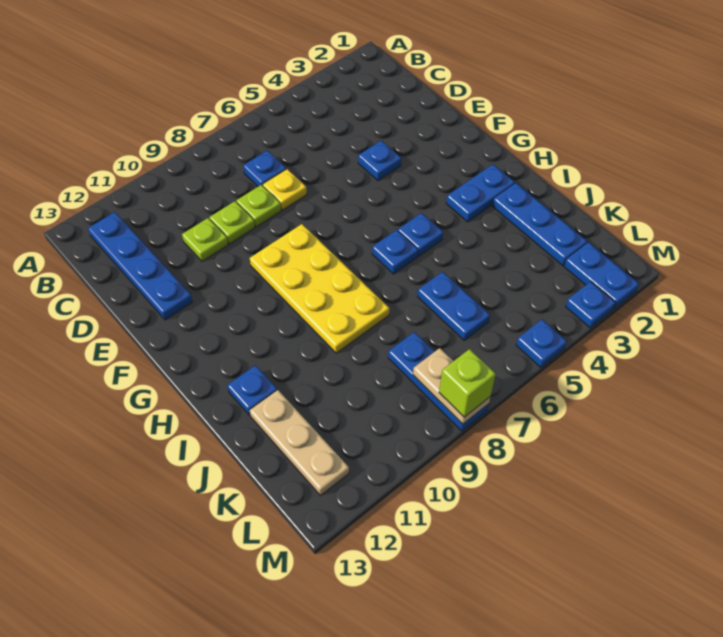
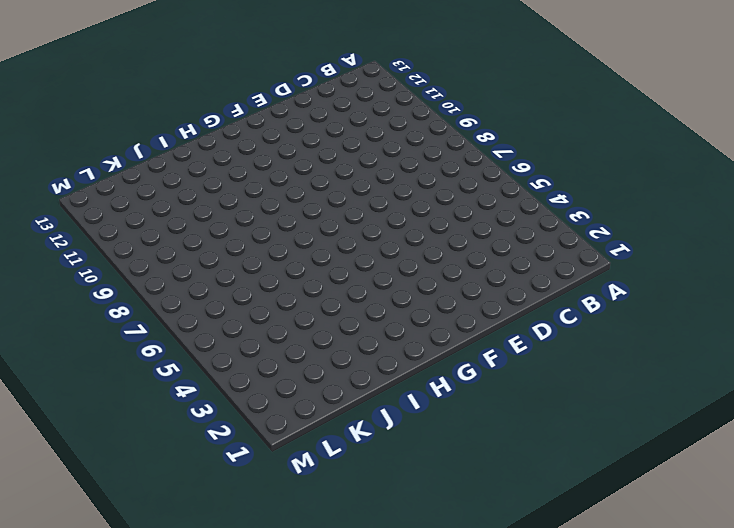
none -> blue 1x4 plate [88,212,192,320]
none -> blue 1x1 plate [243,151,286,186]
none -> yellow 1x1 plate [263,169,307,210]

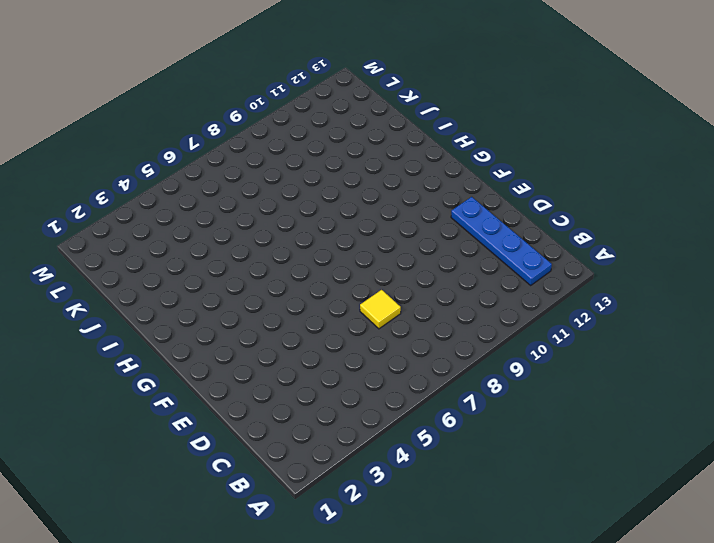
yellow 1x1 tile [360,290,401,329] -> yellow 1x1 plate [263,169,307,210]
none -> blue 1x1 plate [243,151,286,186]
none -> lime 1x1 plate [236,185,281,227]
none -> lime 1x1 plate [209,201,255,244]

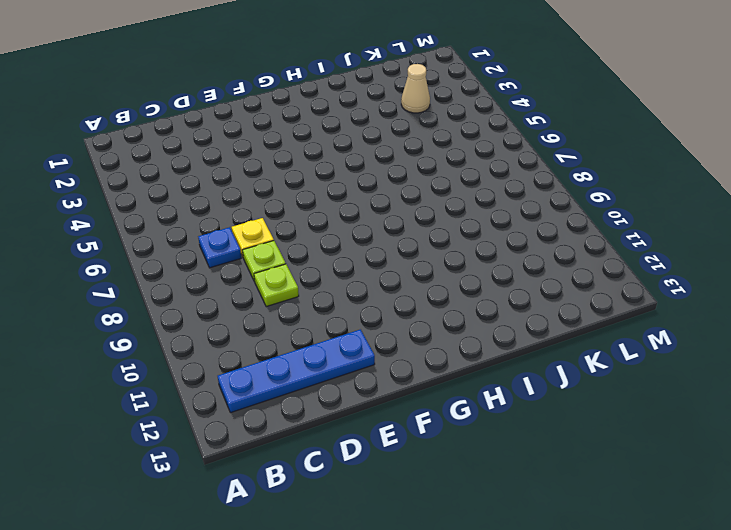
tan 1x1 cone [401,64,430,113] -> none
none -> lime 1x1 plate [182,218,228,262]
none -> blue 1x1 plate [358,141,401,181]
none -> yellow 2x4 plate [250,224,389,353]

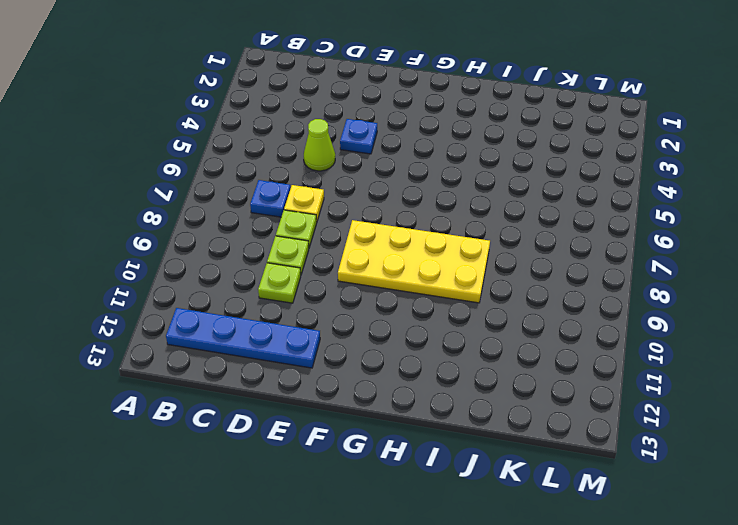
lime 1x1 cone [304,119,335,171] -> none
none -> blue 1x2 plate [446,164,515,222]
none -> blue 1x1 plate [398,213,443,256]
none -> blue 1x1 plate [372,230,418,274]

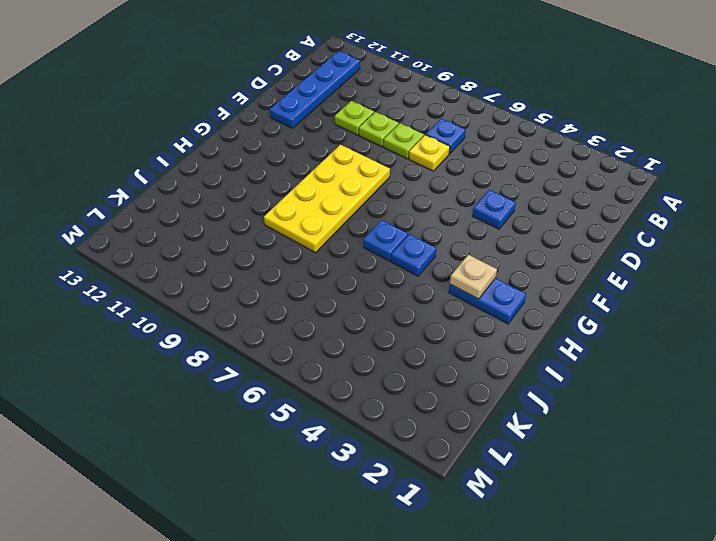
tan 1x1 plate [450,255,497,299] -> none
none -> blue 1x3 plate [492,183,587,266]
none -> blue 1x1 plate [227,365,277,415]
none -> blue 1x2 plate [418,272,490,340]

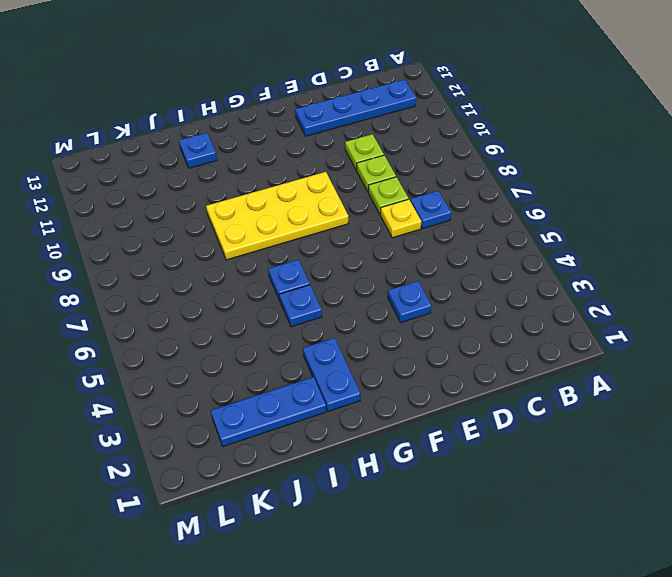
none -> blue 1x2 plate [418,272,490,340]
none -> tan 1x3 plate [250,390,349,495]
none -> blue 1x3 plate [388,332,489,431]

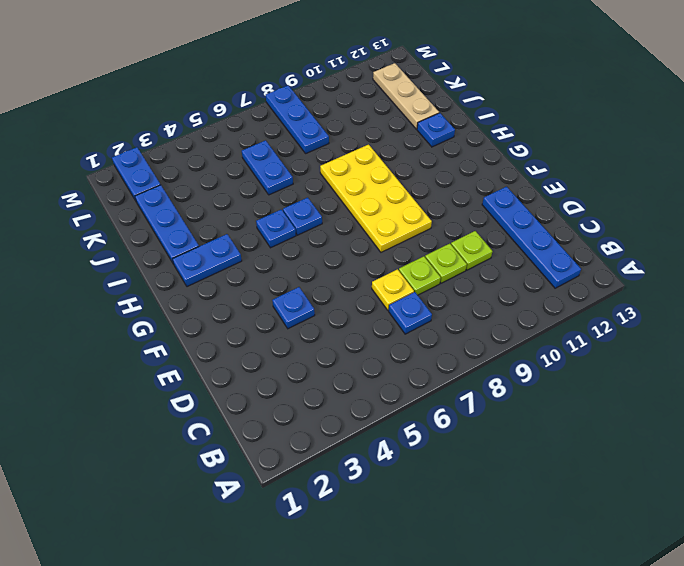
none -> blue 1x1 plate [566,281,616,328]
none -> blue 1x1 plate [516,320,567,368]
none -> tan 1x2 plate [413,348,490,424]

